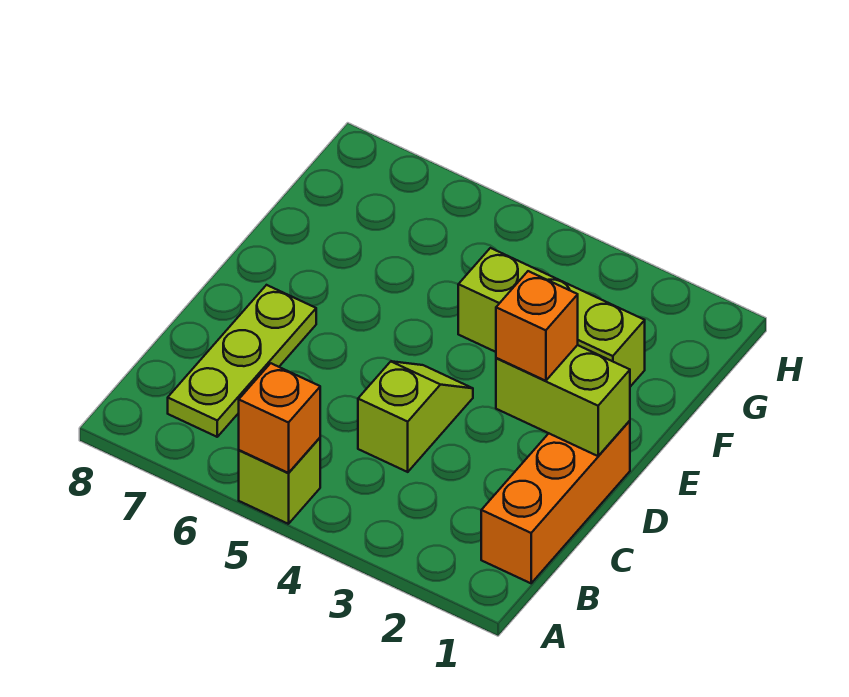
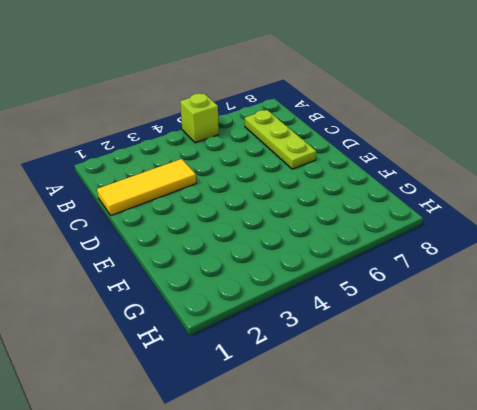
yellow 1x3 tile [97,159,196,215] -> orange 1x3 brick [481,421,630,583]
none -> lime 1x2 slope [358,361,473,472]
none -> lime 1x3 brick [458,248,645,387]

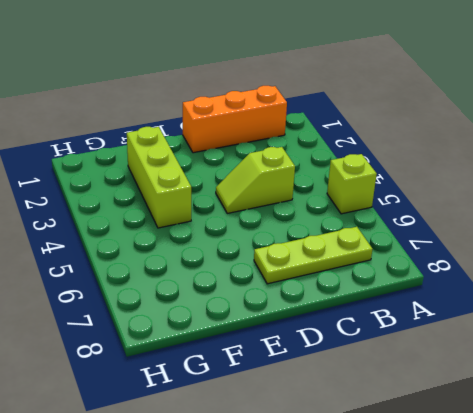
none -> orange 1x1 brick [239,363,320,473]
none -> lime 1x2 brick [496,345,630,456]

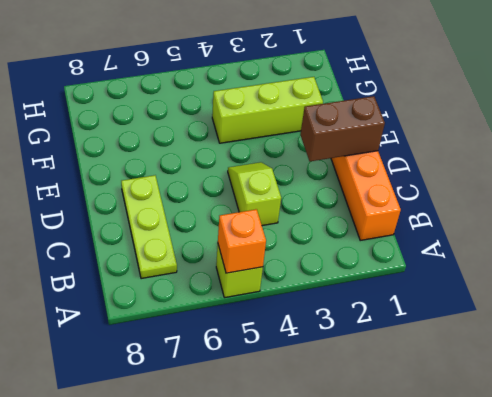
brown 1x2 brick [300,96,385,161] -> lime 1x2 brick [496,345,630,456]
none -> orange 1x1 brick [496,271,578,381]

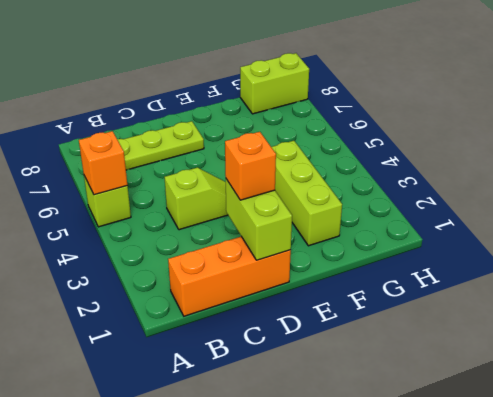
lime 1x2 brick [240,53,309,114] -> none

